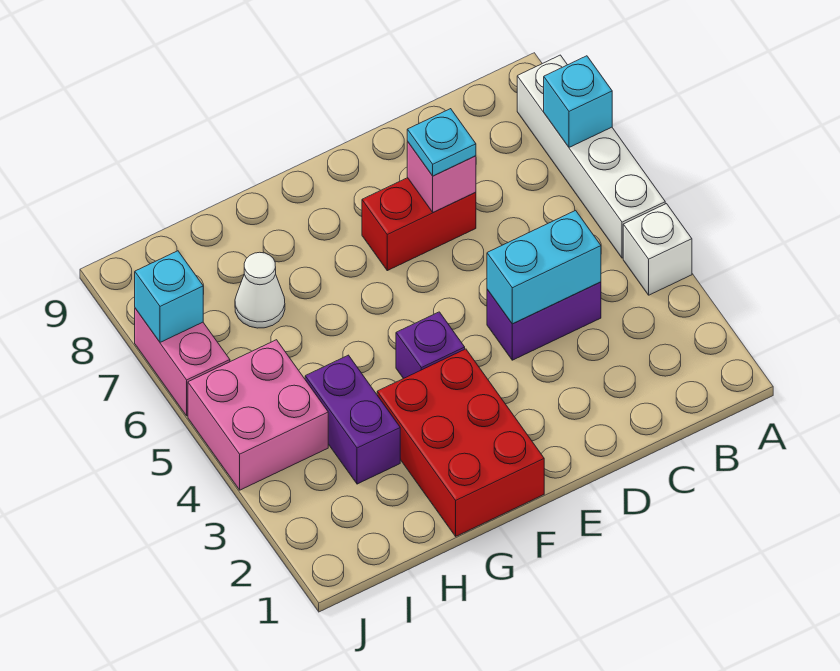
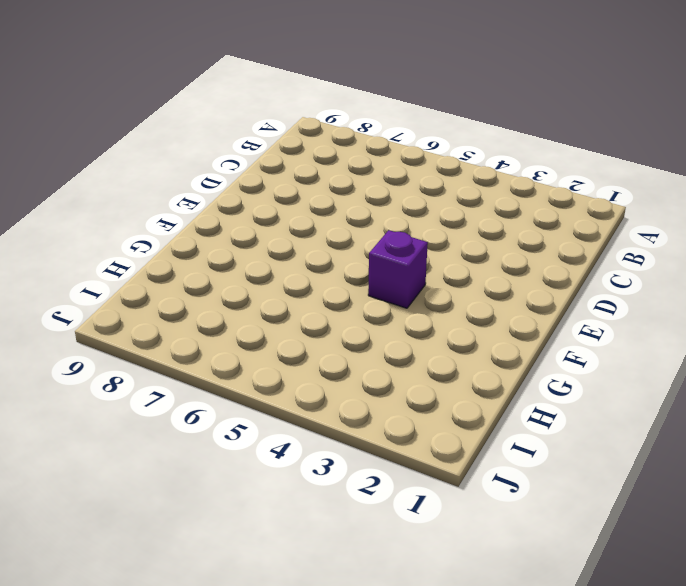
none -> white 1x1 brick [623,204,692,295]
none -> white 1x4 brick [517,55,665,258]
none -> purple 1x2 brick [487,282,601,360]

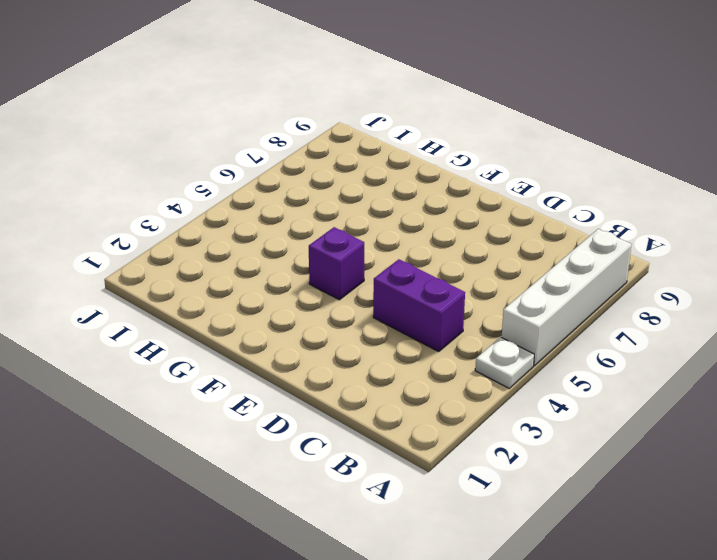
white 1x1 plate [475,337,534,388] -> white 1x1 brick [623,204,692,295]
none -> red 1x2 brick [362,178,476,271]
none -> red 2x3 brick [377,349,544,536]
none -> purple 1x2 brick [305,355,400,484]

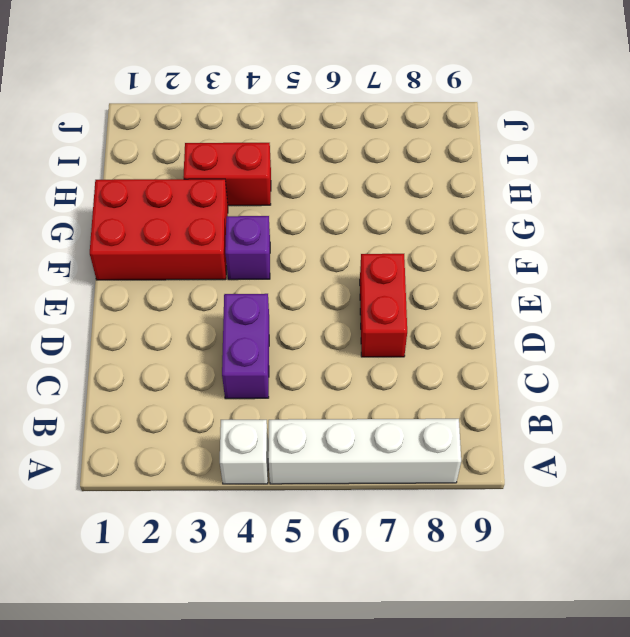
red 1x2 brick [183,143,271,206] -> purple 1x2 brick [305,355,400,484]
none -> white 1x1 cone [235,252,285,328]
none -> pink 2x2 brick [188,340,328,490]
none -> pink 1x2 brick [135,308,230,416]

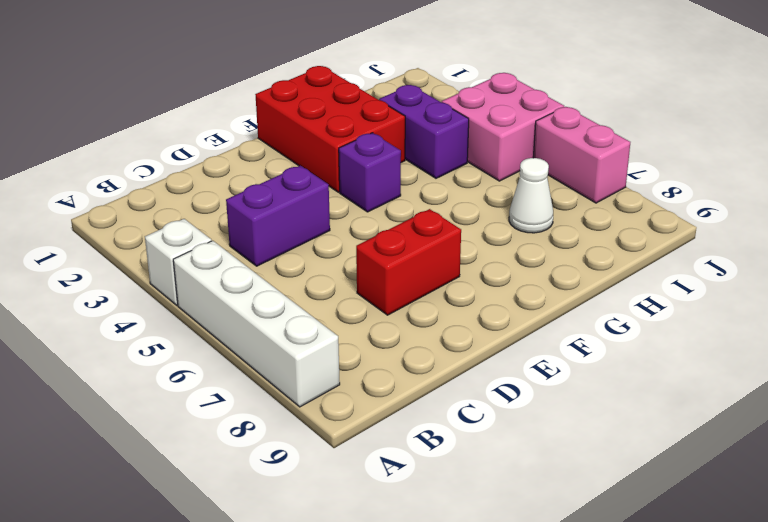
none -> cyan 1x1 brick [544,56,612,147]
none -> cyan 1x2 brick [487,210,601,324]
none -> pink 1x1 brick [407,142,476,212]

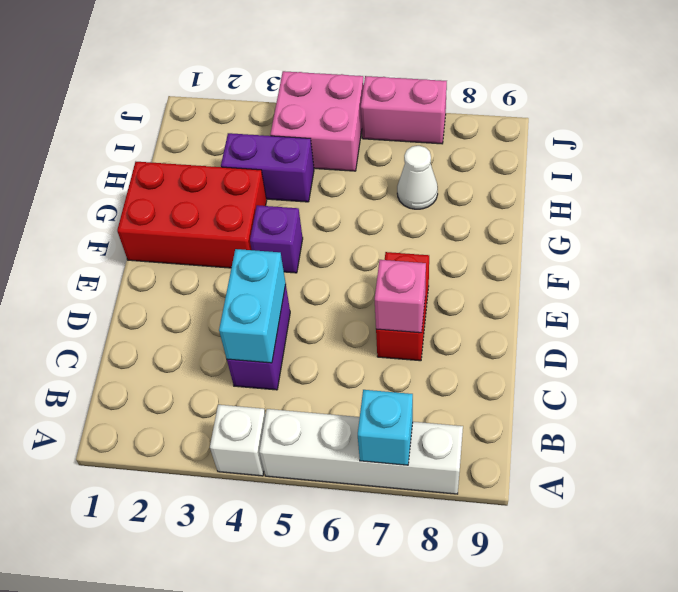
none -> cyan 1x1 brick [135,251,203,342]
none -> cyan 1x1 plate [407,109,476,176]

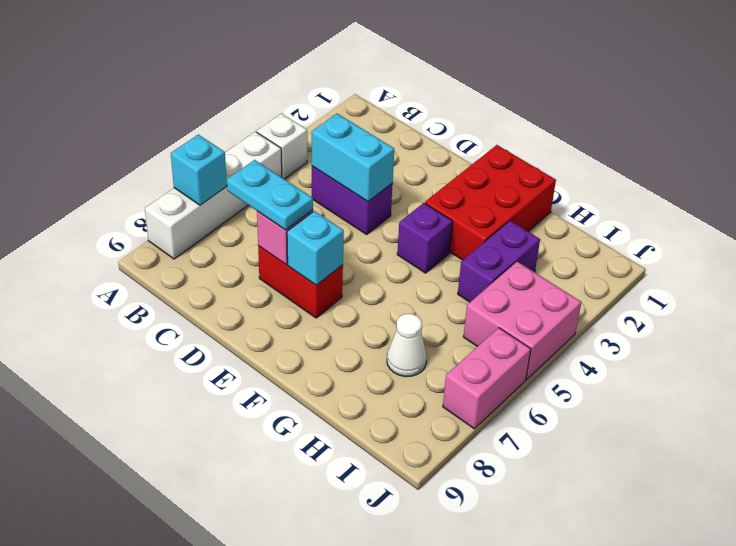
cyan 1x2 plate [227,160,313,230] -> cyan 1x1 plate [407,109,476,176]
cyan 1x1 brick [287,211,344,285] -> cyan 1x1 brick moved to [135,251,203,342]

